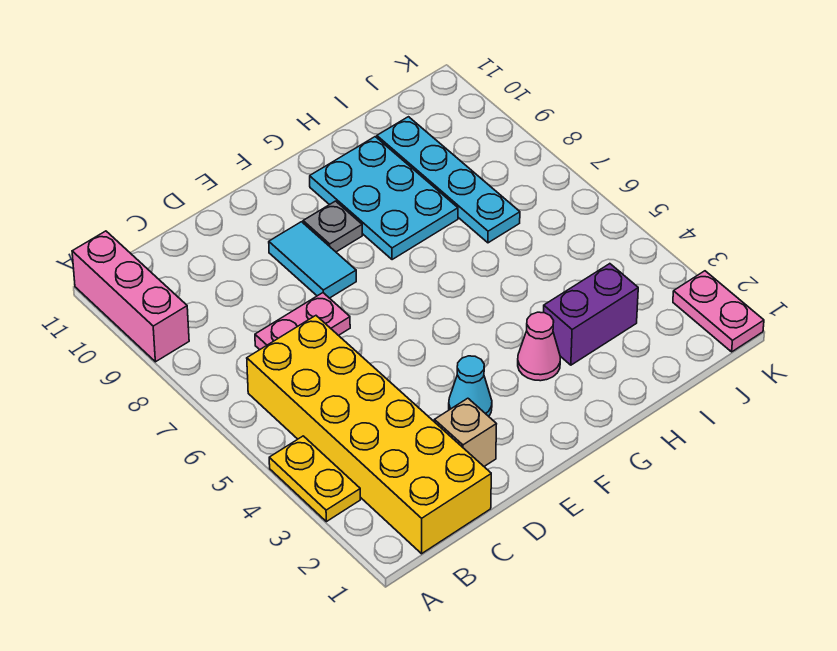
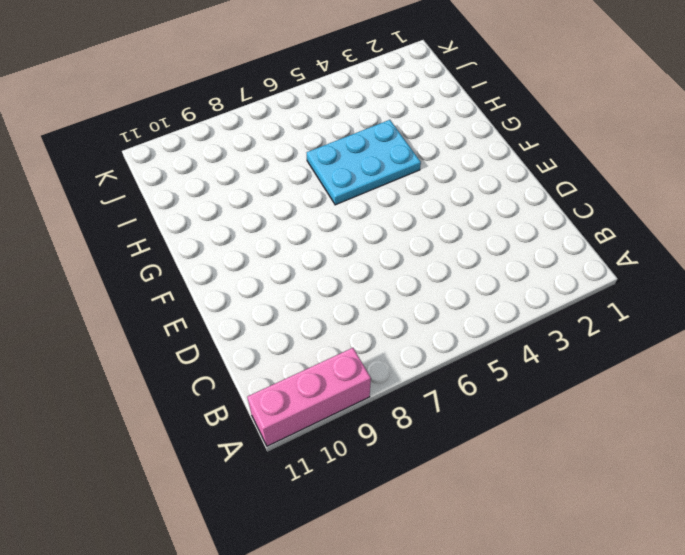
cyan 2x3 plate [307,120,421,205] -> cyan 2x3 plate moved to [310,137,458,260]
none -> yellow 1x2 plate [269,436,360,522]
none -> yellow 2x6 brick [247,316,491,554]
none -> pink 1x2 plate [255,293,350,350]

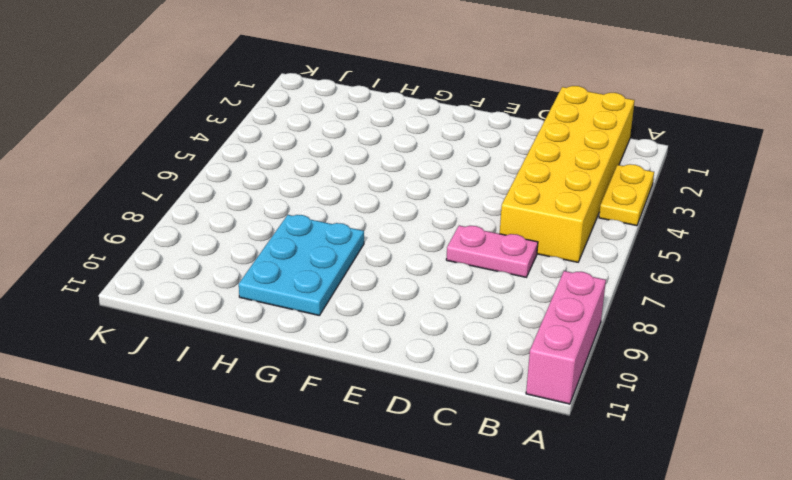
none -> tan 1x1 brick [434,398,496,466]
none -> cyan 1x1 cone [449,356,492,416]
none -> cyan 1x2 tile [269,222,356,298]

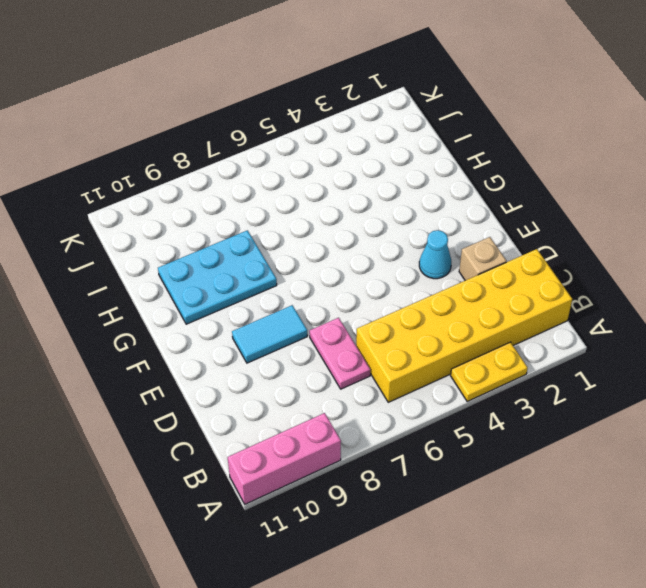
none -> grey 1x1 plate [303,201,362,252]
none -> pink 1x1 cone [518,312,561,381]
none -> purple 1x2 brick [544,264,638,365]

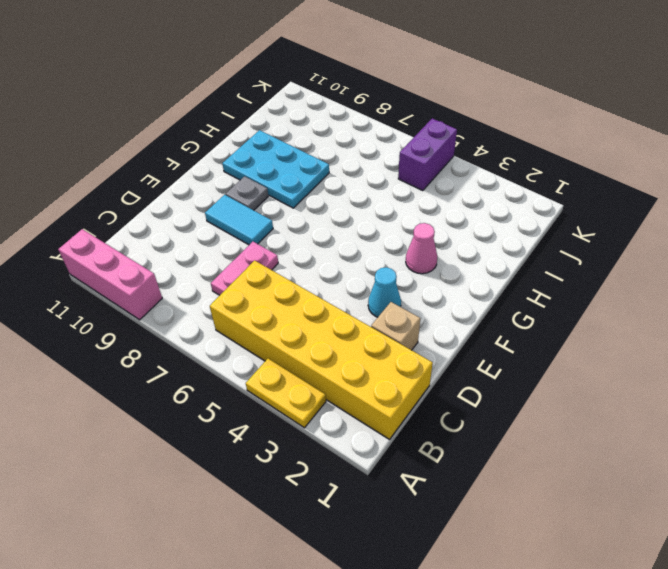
purple 1x2 brick [398,119,457,191] -> purple 1x2 brick moved to [544,264,638,365]
none -> cyan 1x4 plate [377,117,520,243]
none -> pink 1x2 plate [673,271,764,352]

